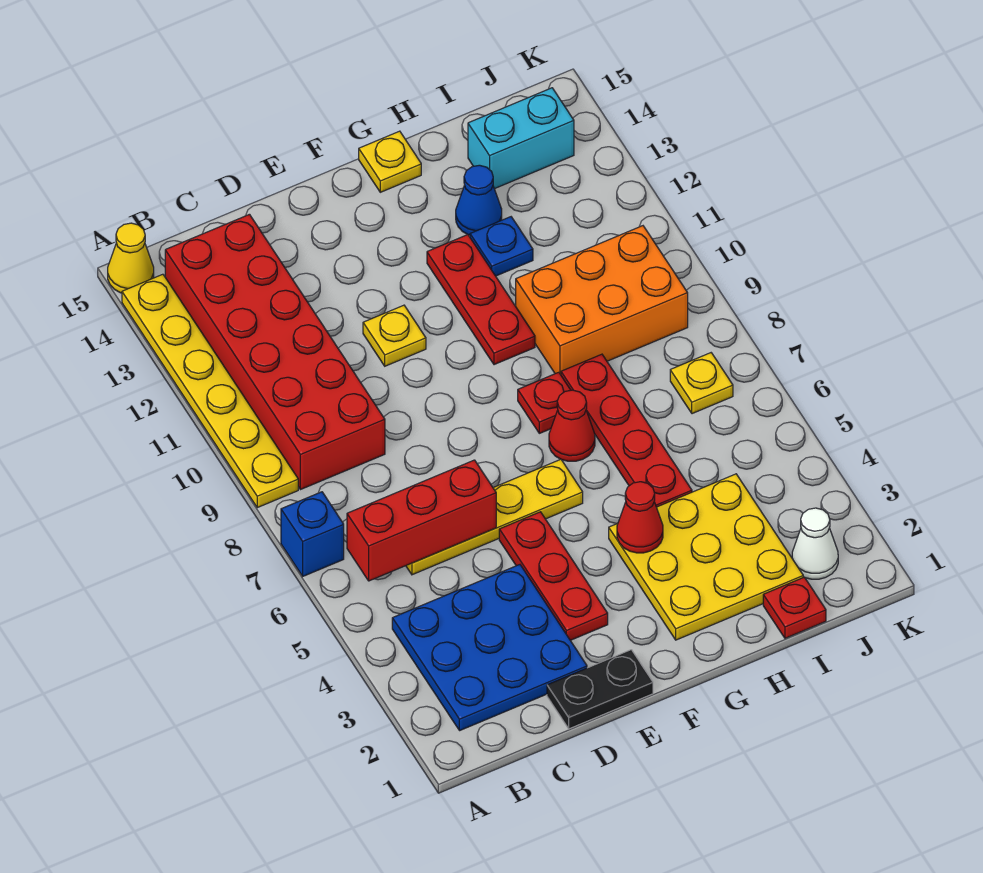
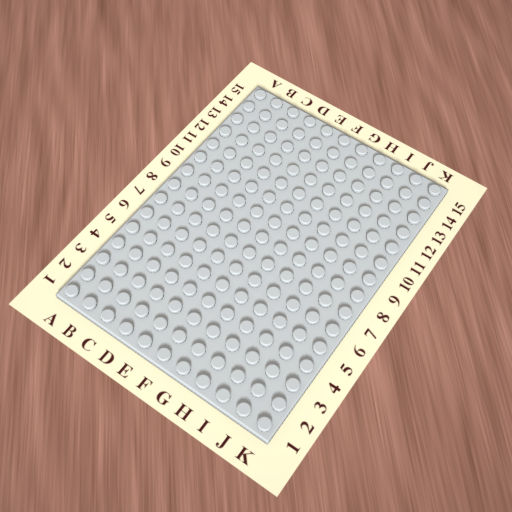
none -> blue 1x1 brick [281,492,344,576]
none -> yellow 1x6 plate [122,274,298,508]
none -> yellow 1x1 cone [108,223,154,293]

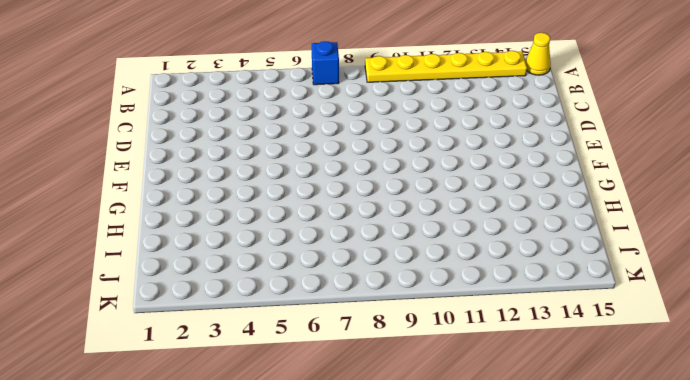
none -> blue 3x3 plate [392,565,587,731]
none -> red 2x6 brick [165,214,385,490]
none -> yellow 1x4 plate [406,459,583,575]

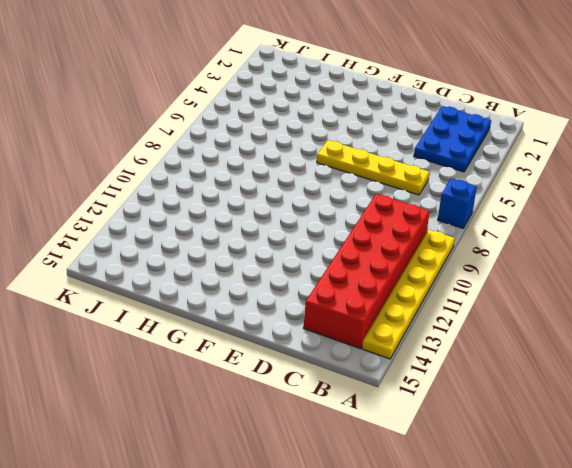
blue 2x3 plate [414,106,491,172] -> blue 3x3 plate [392,565,587,731]
none -> yellow 1x1 cone [108,223,154,293]
none -> black 1x2 plate [547,650,653,729]
none -> red 1x3 plate [499,512,608,640]

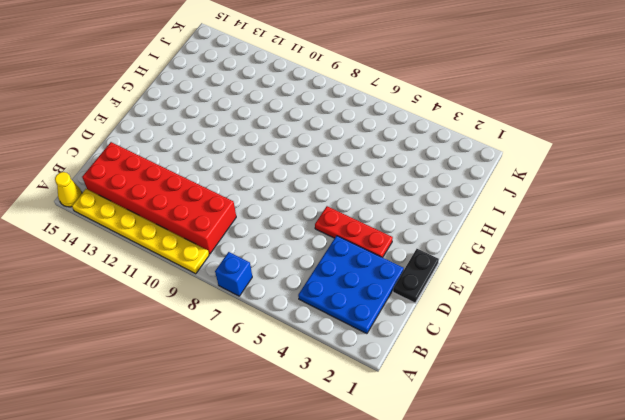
none -> yellow 1x4 plate [406,459,583,575]
none -> yellow 1x1 plate [363,305,426,366]
none -> yellow 3x3 plate [609,474,803,640]

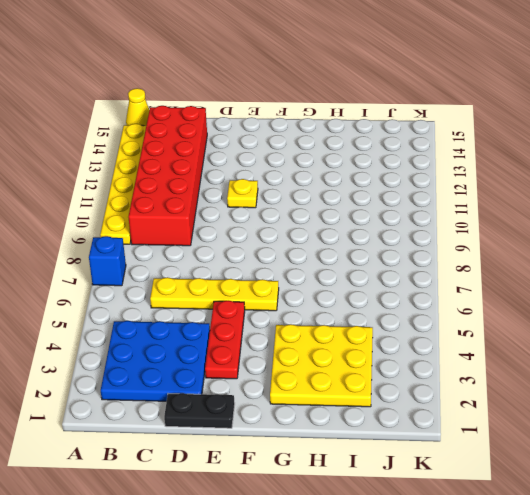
none -> red 1x1 cone [549,390,595,461]
none -> red 1x1 plate [518,372,570,433]
none -> red 1x3 plate [427,235,535,365]

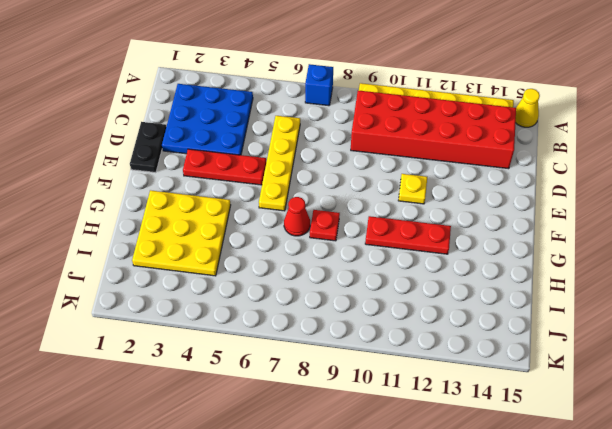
none -> yellow 1x1 plate [359,131,421,192]
none -> red 1x4 plate [561,354,692,507]
none -> orange 2x3 brick [516,226,688,375]

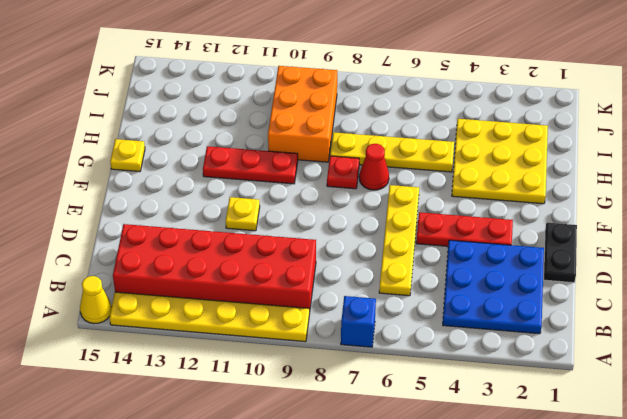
yellow 1x4 plate [330,132,454,172] -> red 1x4 plate [561,354,692,507]
none -> blue 1x1 plate [470,217,533,276]
none -> blue 1x1 cone [456,165,502,235]
none -> red 1x1 plate [763,577,826,638]

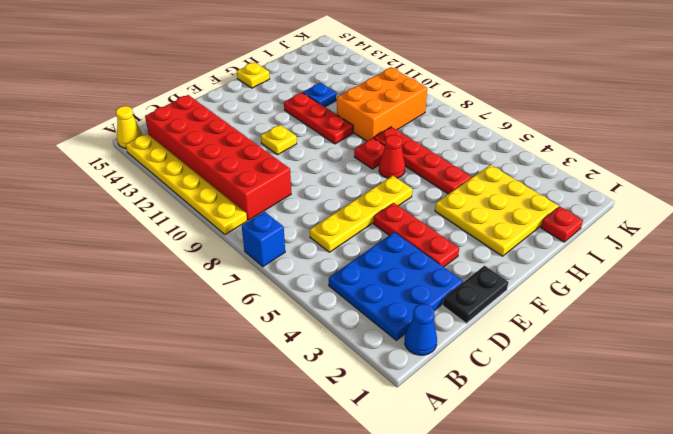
blue 1x1 cone [405,304,437,355] -> blue 1x1 cone moved to [456,165,502,235]
none -> cyan 1x2 brick [468,88,574,189]
none -> white 1x1 cone [792,508,838,579]
none -> yellow 1x1 plate [670,353,733,414]

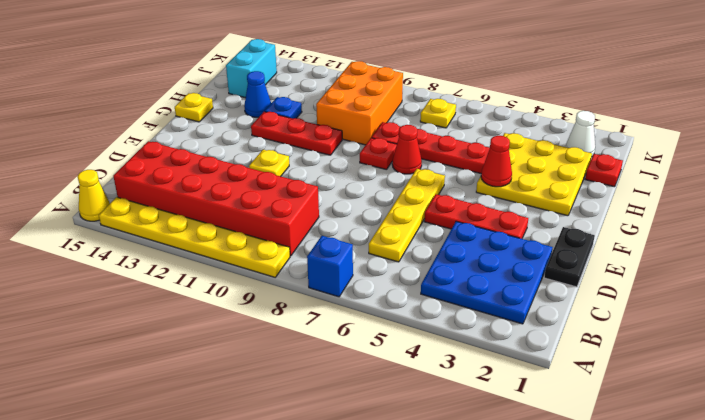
none -> red 1x3 brick [347,460,496,581]

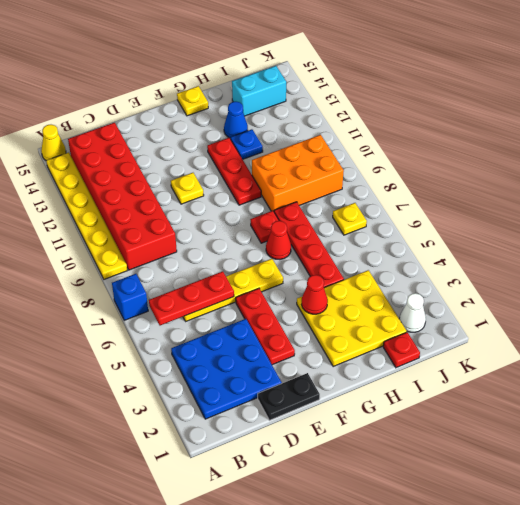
red 1x3 plate [149,271,234,325] -> red 1x3 brick [347,460,496,581]

